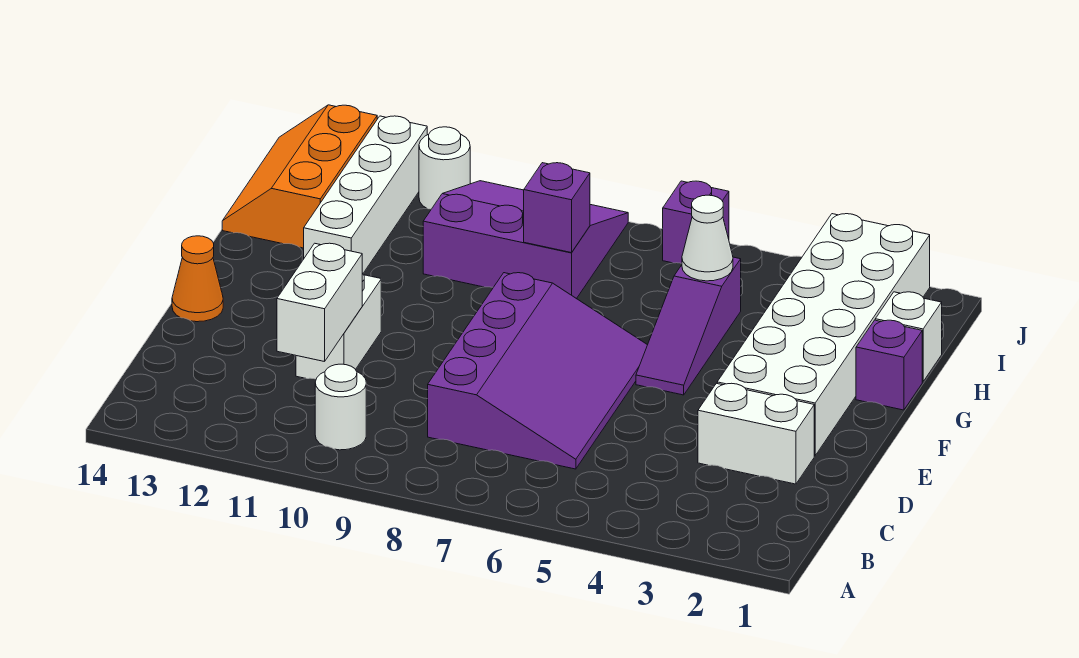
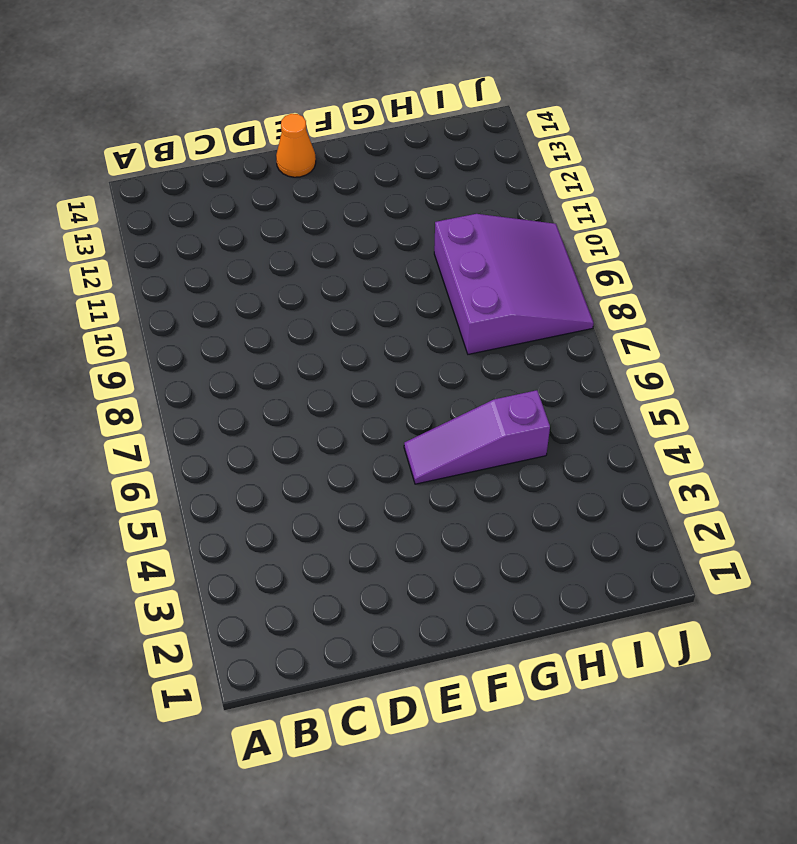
none -> white 1x1 round brick [315,364,366,450]
none -> purple 3x4 slope [428,273,647,469]
none -> white 1x2 brick [698,383,814,484]

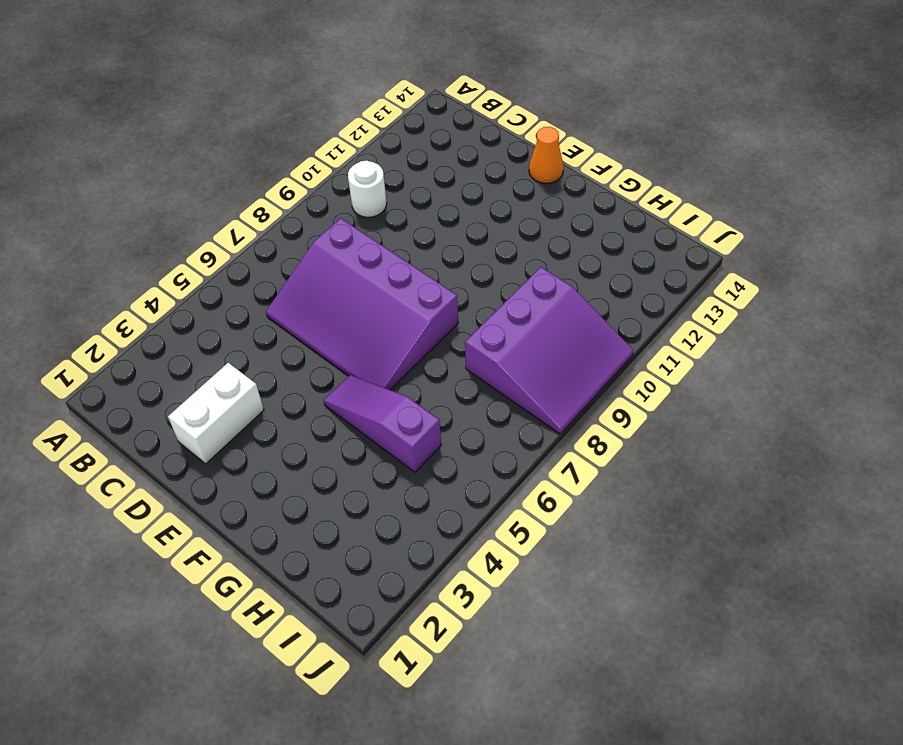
none -> white 1x2 brick [296,273,381,379]
none -> white 2x6 brick [717,214,930,456]
none -> purple 1x1 brick [856,320,922,410]

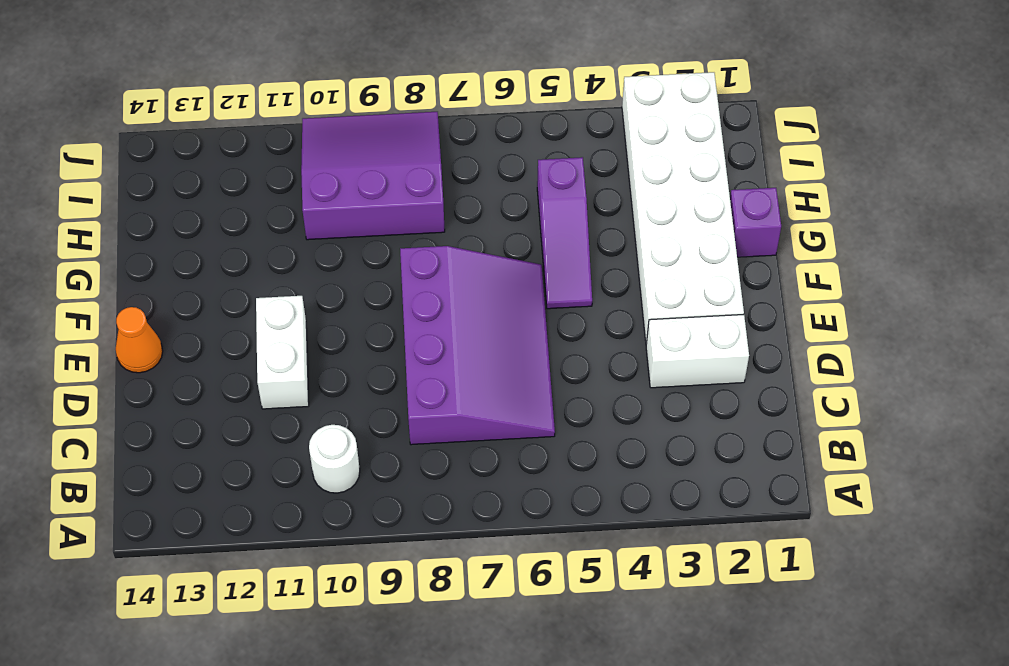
none -> white 1x4 brick [304,116,427,273]
none -> white 1x1 brick [875,292,942,382]
none -> orange 2x3 slope [222,105,377,248]

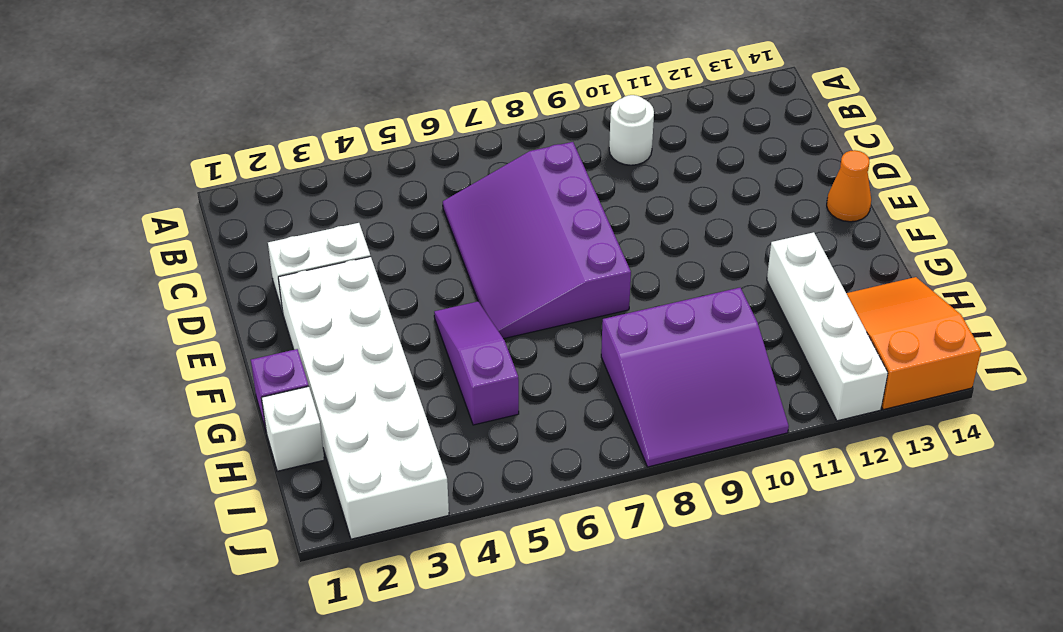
orange 2x3 slope [846,277,981,410] -> orange 2x3 slope turned to [222,105,377,248]
none -> white 1x2 brick [296,273,381,379]
none -> purple 1x1 brick [663,181,729,263]
none -> white 1x1 round brick [419,127,470,209]

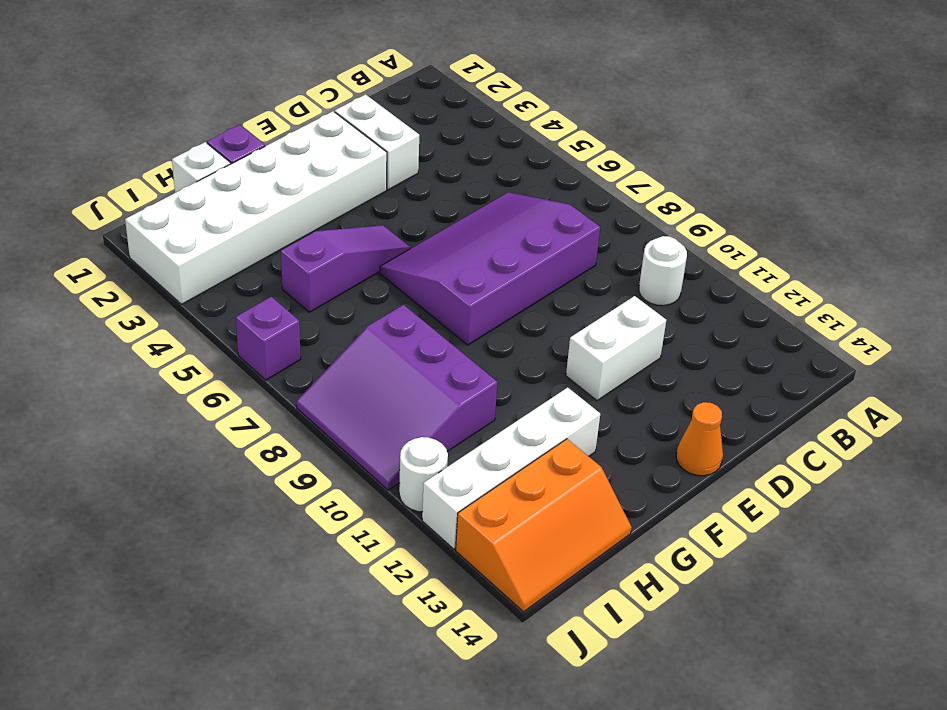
none -> white 1x2 brick [277,243,362,362]
none -> white 1x1 cone [682,195,733,281]
none -> purple 1x1 brick [524,163,590,253]

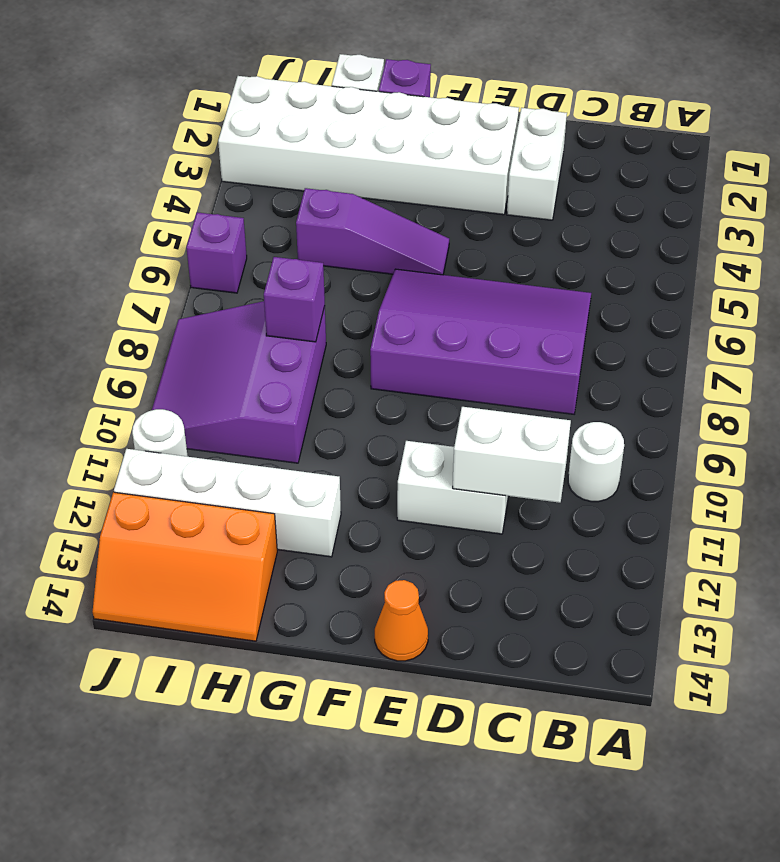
none -> white 1x1 cone [682,195,733,281]

